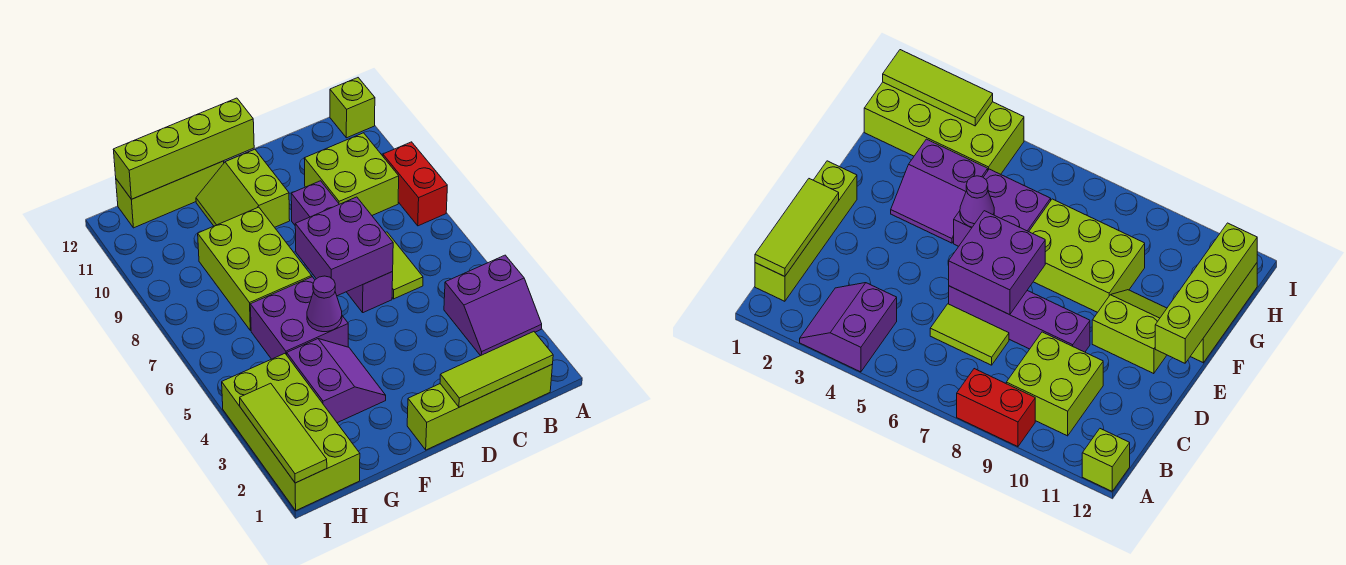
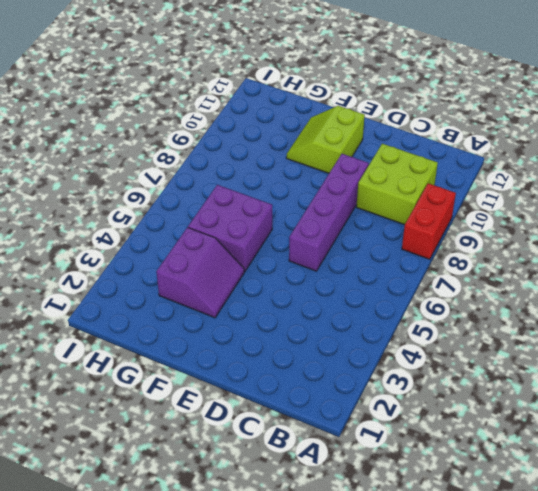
none -> purple 2x2 slope [444,255,542,356]
none -> lime 1x1 brick [330,78,375,138]
none -> lime 1x4 brick [407,365,552,450]

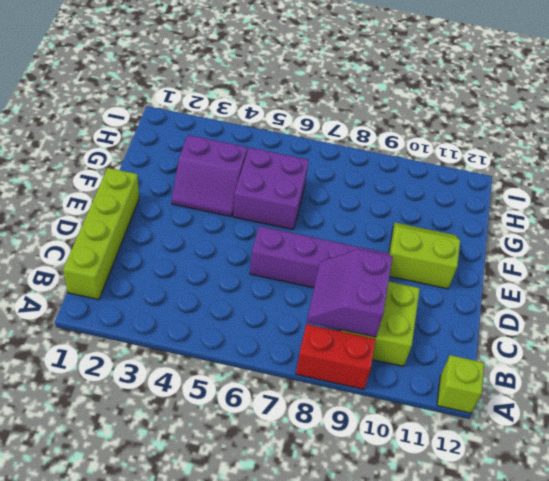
purple 2x2 slope [307,249,393,337] -> purple 2x2 slope moved to [444,255,542,356]
none -> lime 1x2 tile [386,232,423,299]
none -> lime 2x3 brick [198,207,312,331]
none -> lime 1x3 brick [116,161,224,228]

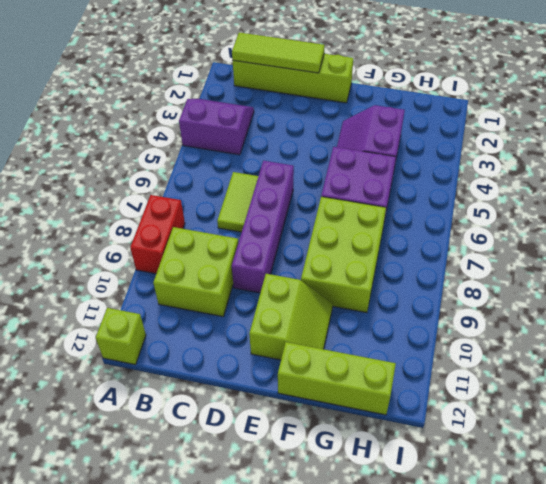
none -> lime 2x4 brick [222,354,360,510]
none -> purple 2x2 brick [295,197,393,296]
none -> lime 1x4 brick [113,98,254,199]

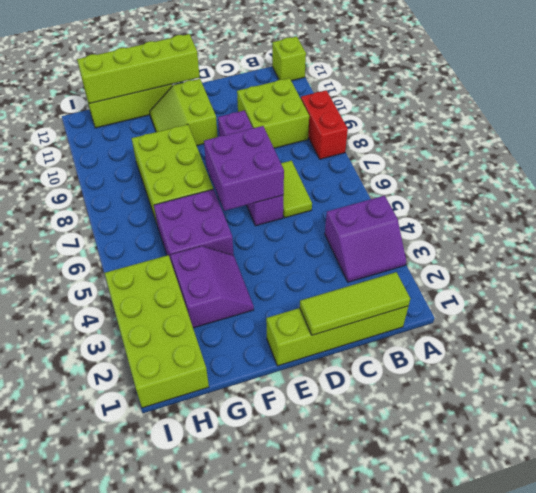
none -> purple 1x1 cone [307,276,342,332]
none -> lime 1x3 tile [240,383,327,483]

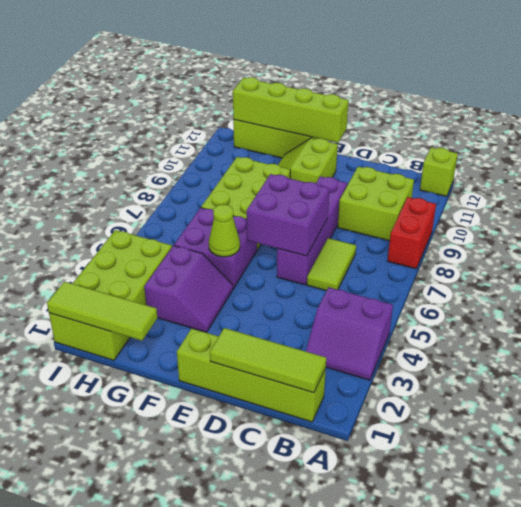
lime 1x1 cone [209,205,240,257] -> purple 1x1 cone [307,276,342,332]
lime 1x3 tile [47,282,158,341] -> lime 1x3 tile turned to [240,383,327,483]

